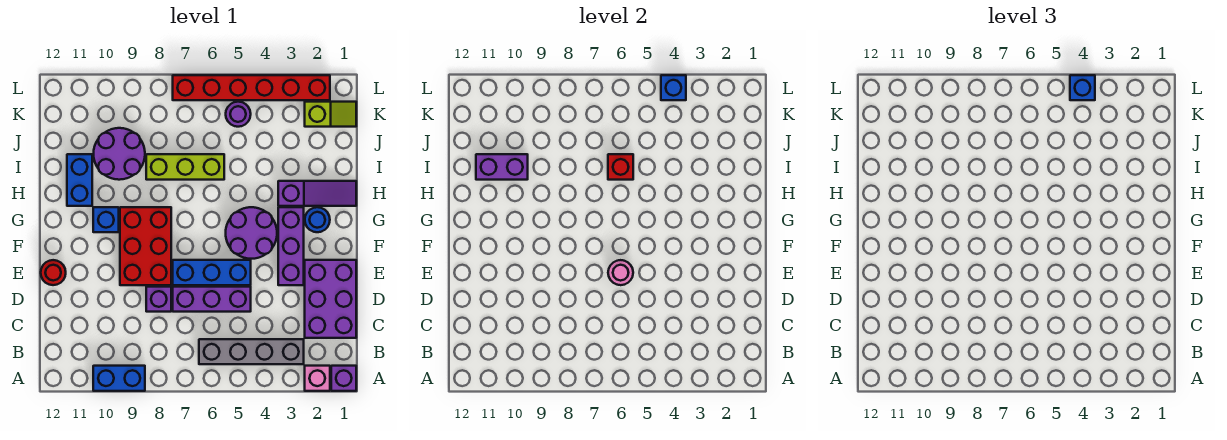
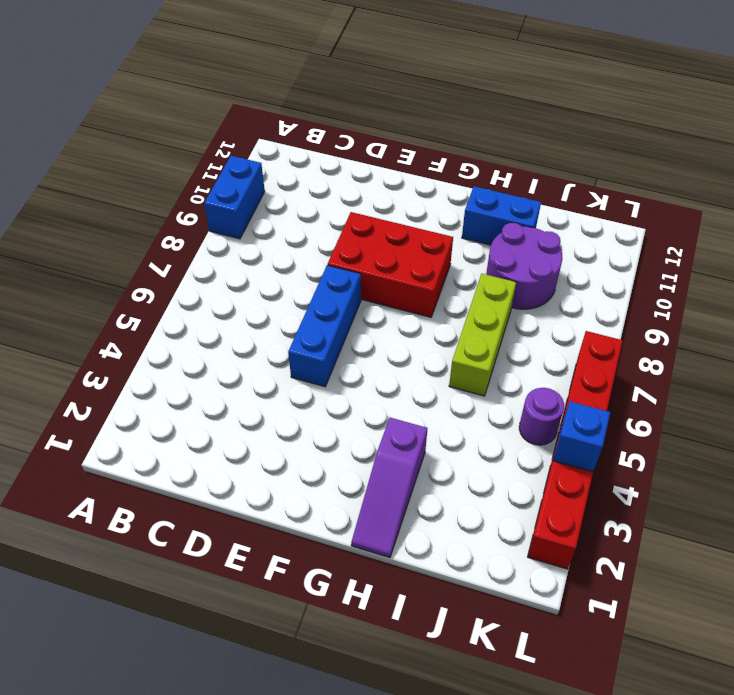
none -> purple 1x1 brick [331,366,356,391]
none -> pink 1x1 brick [305,366,330,391]
none -> grey 1x4 brick [199,339,304,364]

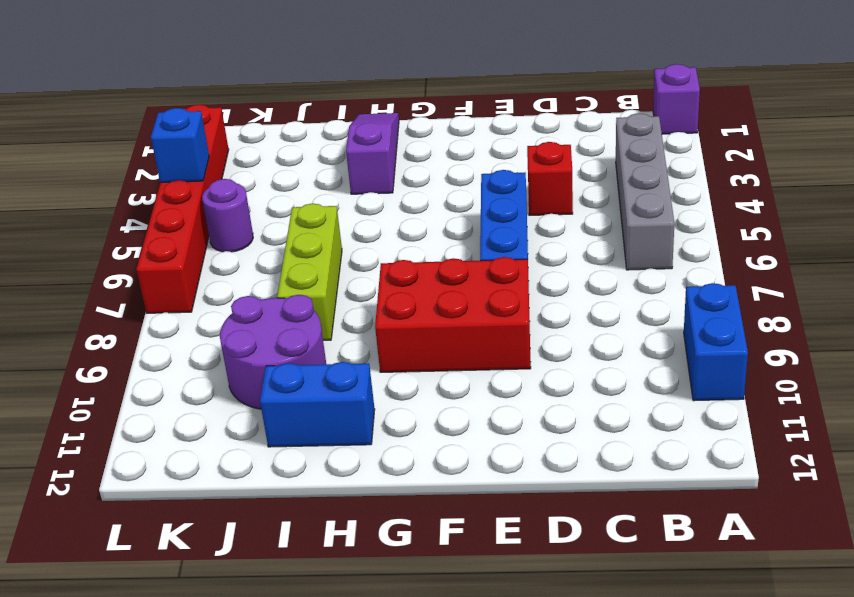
red 1x1 brick [527,142,573,215] -> red 1x1 brick moved to [608,154,633,180]
none -> pink 1x1 brick [305,366,330,391]
none -> purple 2x3 brick [305,260,356,338]
none -> purple 1x3 brick [173,287,251,312]

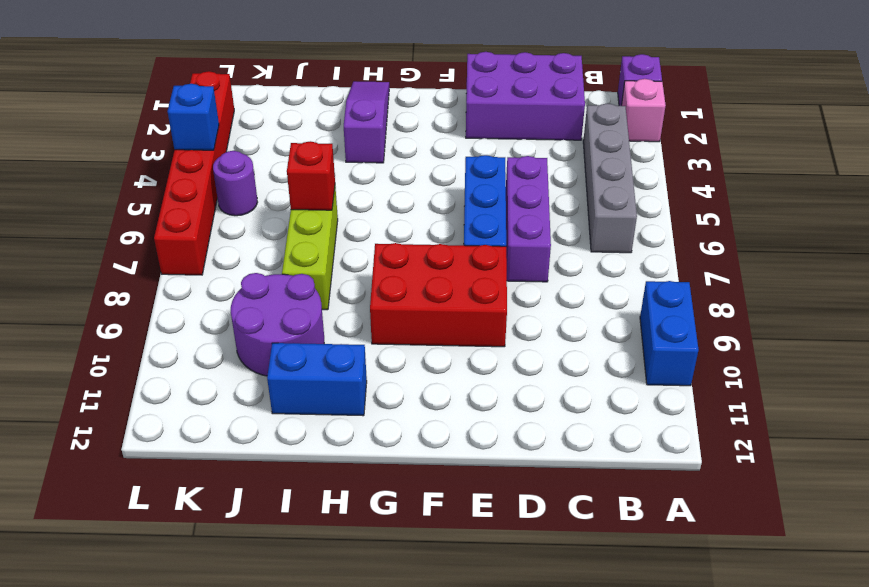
none -> purple 1x1 brick [146,287,171,312]
none -> purple 1x3 brick [278,207,304,285]
none -> red 1x1 round brick [41,260,66,285]

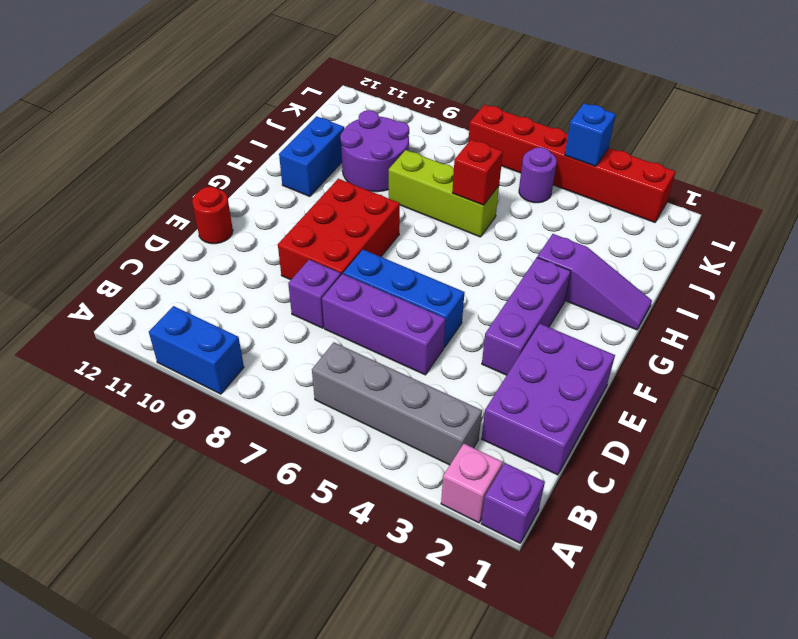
none -> purple 2x2 round brick [226,207,277,259]
none -> blue 1x1 round brick [305,207,330,232]
none -> blue 1x1 brick [93,207,119,232]

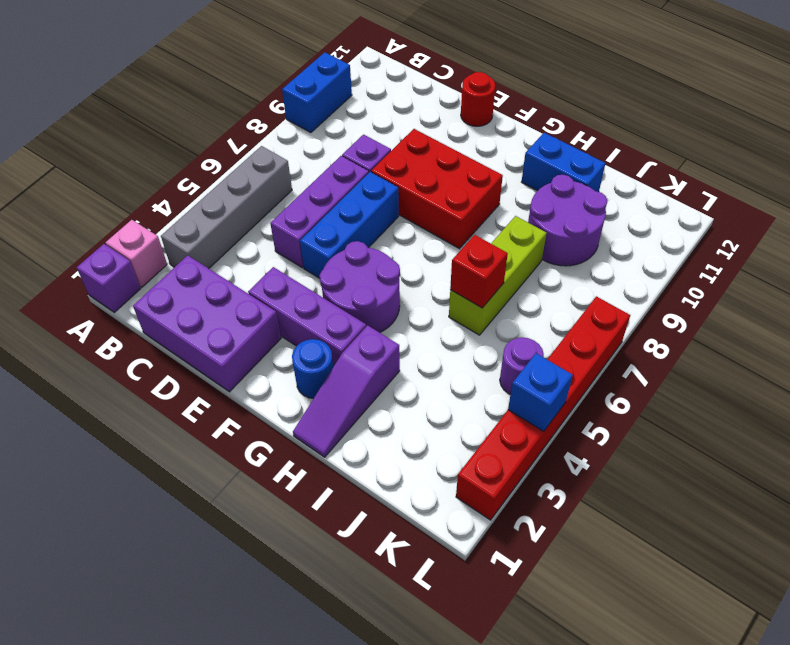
none -> blue 1x1 brick [93,207,119,232]
none -> lime 1x2 slope [305,102,356,127]
none -> pink 1x1 round brick [608,260,633,285]

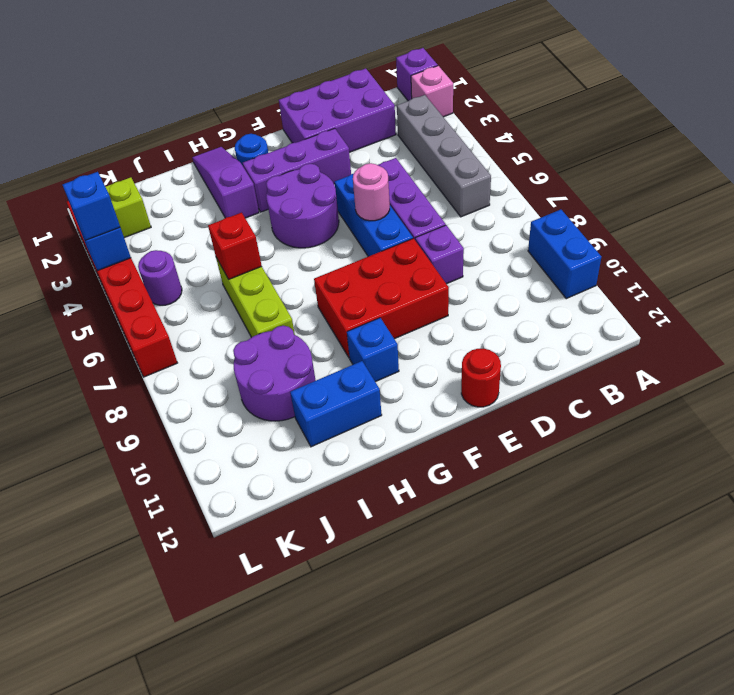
none -> purple 1x2 brick [476,154,528,180]

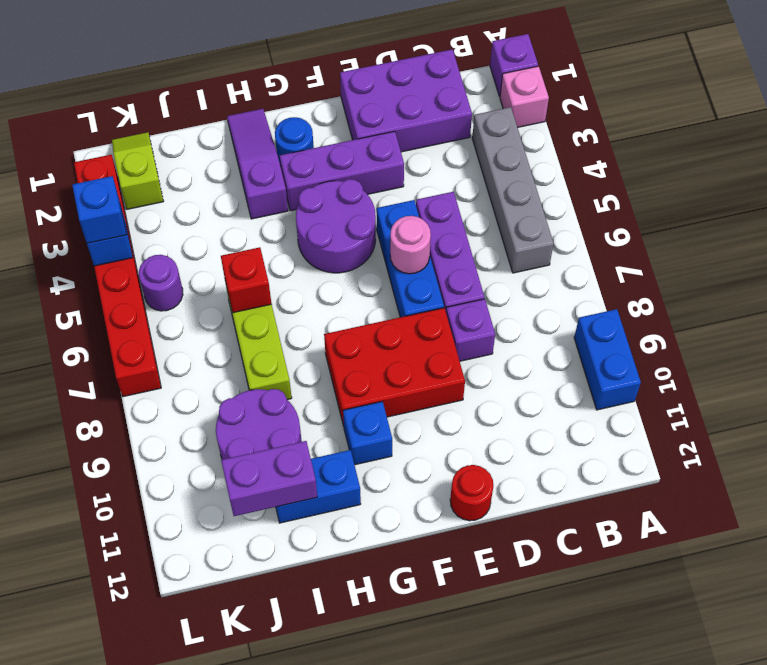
purple 1x2 brick [221,441,317,516] -> purple 1x2 brick turned to [476,154,528,180]

